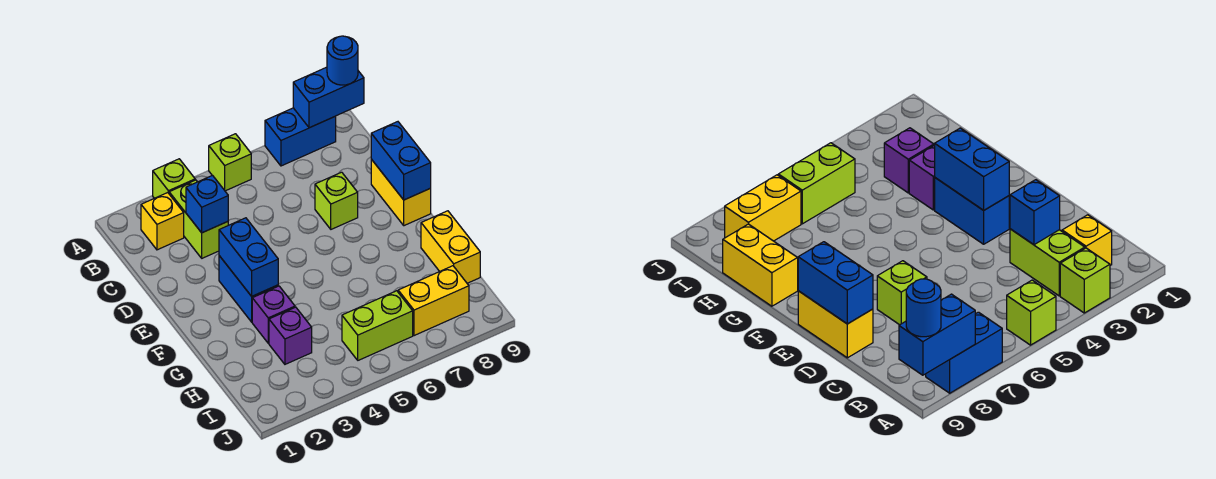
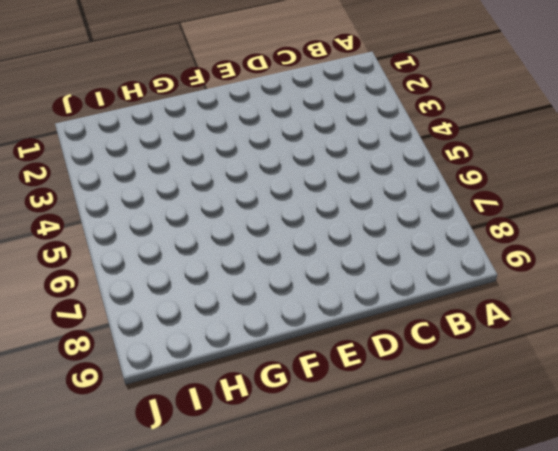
none -> lime 1x1 brick [153,159,195,198]
none -> lime 1x1 brick [209,134,251,191]
none -> blue 1x2 brick [265,108,336,166]

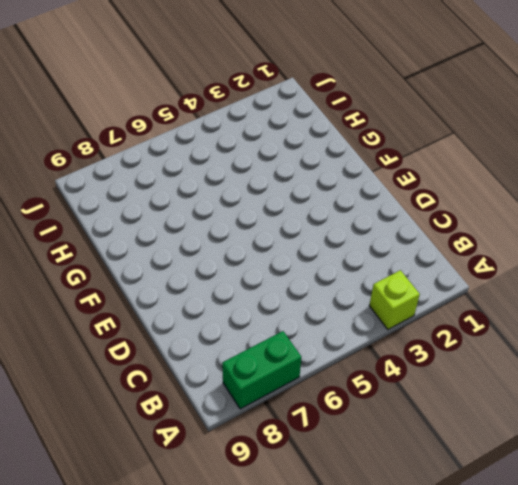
green 1x2 brick [222,331,301,409] -> blue 1x2 brick [265,108,336,166]
none -> lime 1x1 brick [209,134,251,191]
none -> yellow 1x1 brick [141,193,184,250]
none -> lime 1x2 brick [169,180,228,258]

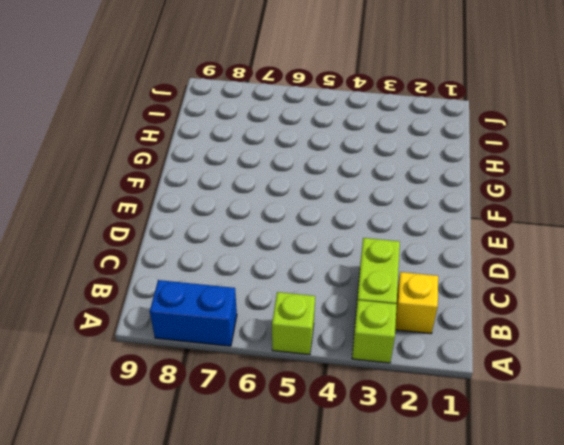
none -> lime 1x1 brick [315,172,358,229]
none -> yellow 1x2 brick [371,159,431,226]
none -> blue 1x2 brick [219,256,278,322]

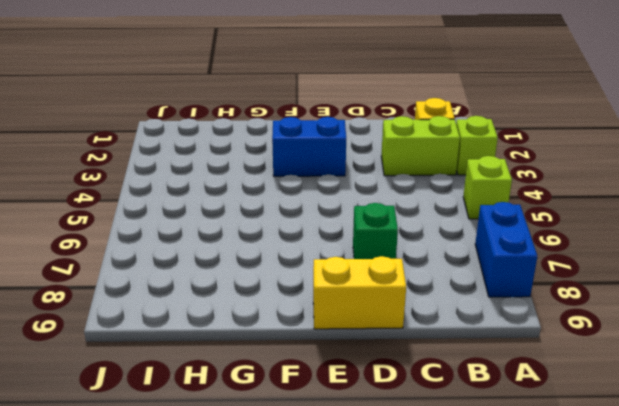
green 1x1 brick [353,203,398,259] -> lime 1x1 brick [315,172,358,229]
none -> purple 1x1 brick [252,286,295,343]
none -> yellow 1x2 brick [421,211,480,283]
none -> purple 1x1 brick [269,307,312,364]

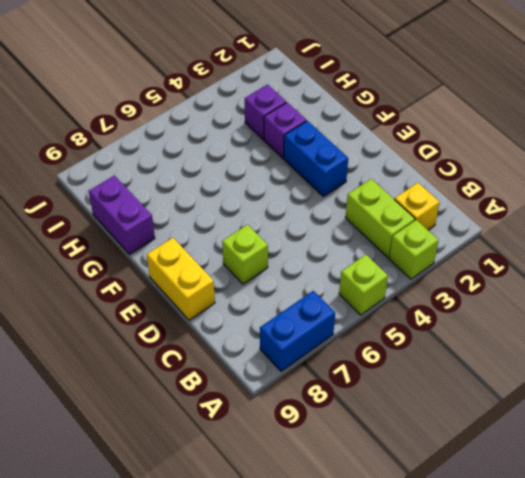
purple 1x2 brick [89,176,155,254] -> yellow 1x2 brick [421,211,480,283]
none -> lime 1x2 brick [342,291,413,360]
none -> yellow 1x2 brick [398,266,469,336]
none -> blue 1x2 brick [293,67,364,128]

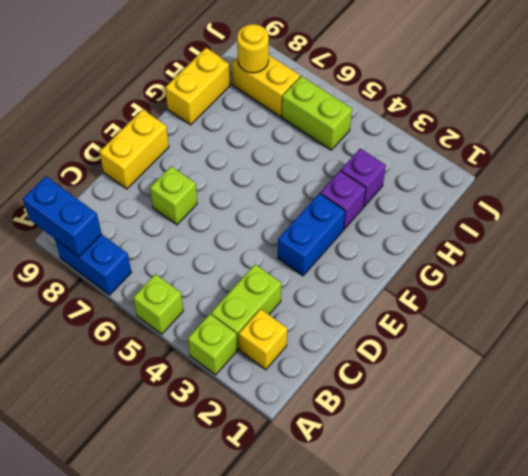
yellow 1x1 round brick [237,24,269,73] -> none
none -> blue 1x1 brick [186,175,228,233]
none -> blue 1x2 brick [371,122,431,200]
none -> blue 1x2 brick [219,218,278,296]

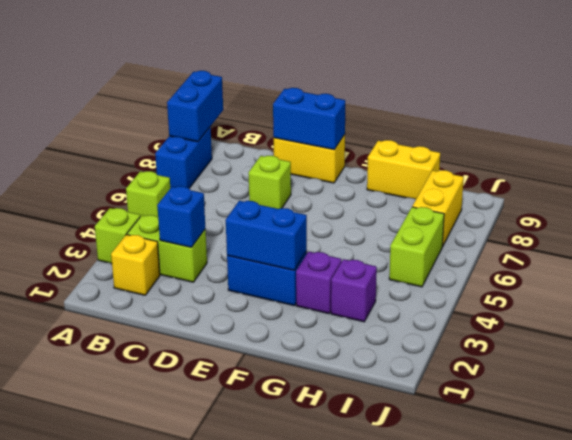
none -> blue 1x1 round brick [327,36,358,85]

